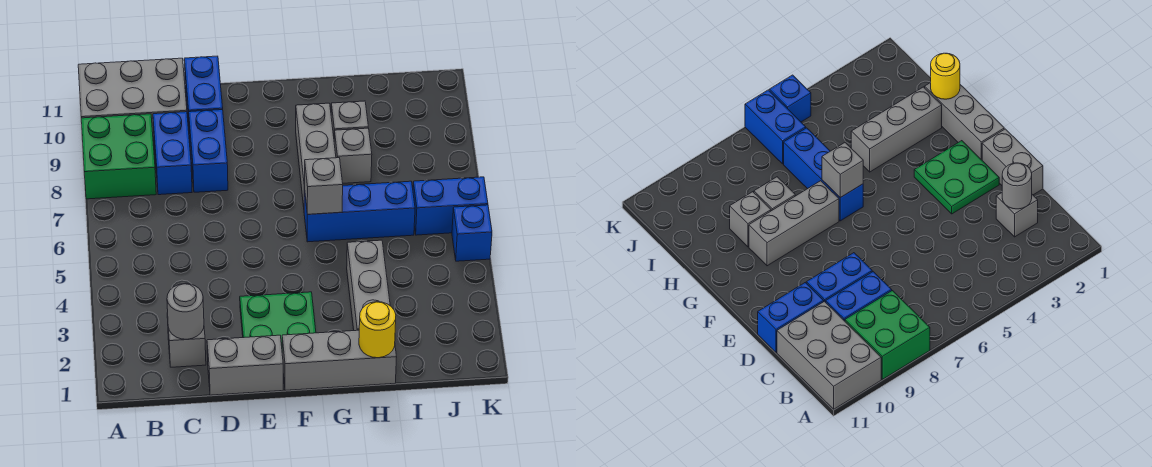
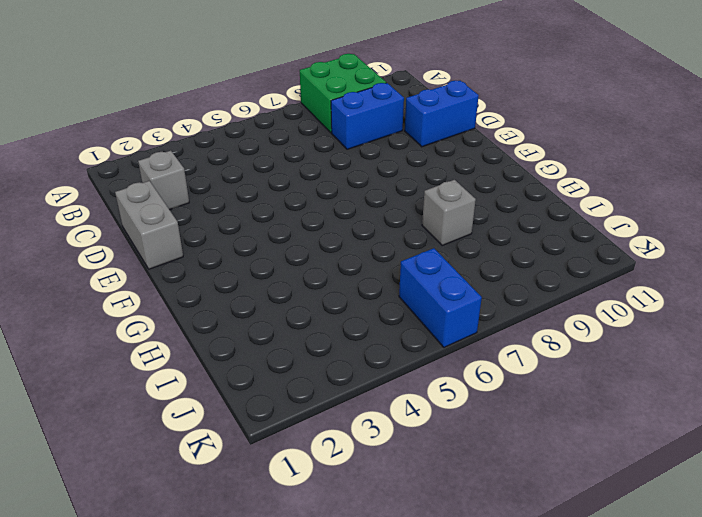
none -> grey 2x3 brick [78,58,187,140]
none -> blue 1x2 brick [189,110,228,192]
none -> green 2x2 plate [240,292,316,346]

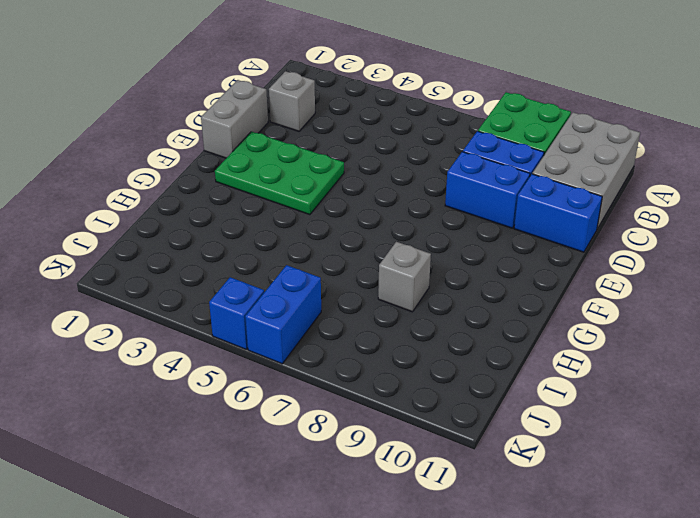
green 2x3 plate [215,132,344,215] -> green 2x2 plate [240,292,316,346]
none -> grey 1x3 brick [282,330,397,390]
none -> blue 1x3 brick [304,181,415,242]
none -> grey 1x3 brick [296,103,336,207]

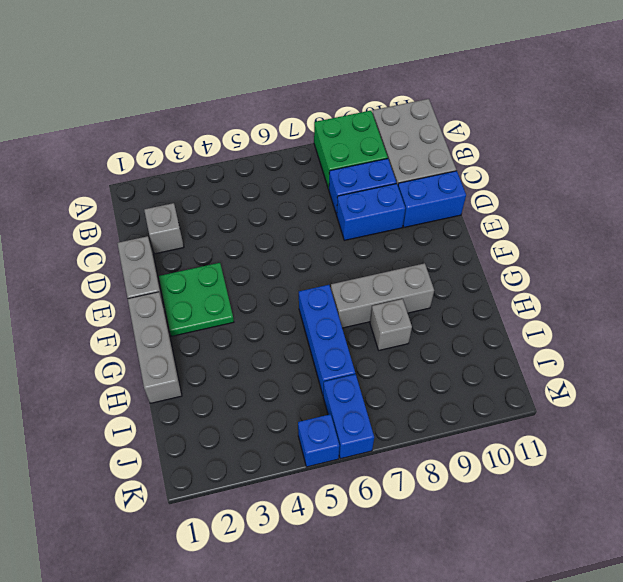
none -> grey 1x3 brick [347,240,390,331]
none -> grey 1x1 brick [331,101,368,136]
none -> grey 1x1 round brick [167,284,204,339]

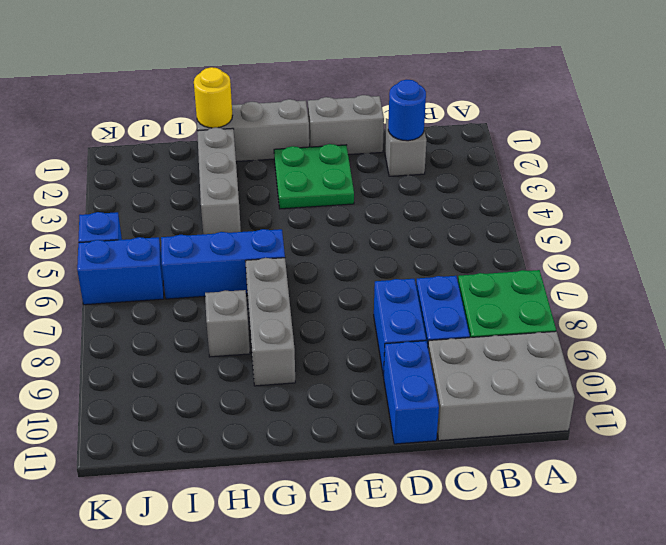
blue 1x1 round brick [388,80,426,141] -> grey 1x1 round brick [167,284,204,339]
none -> grey 1x1 brick [331,101,368,136]
none -> grey 1x1 brick [304,158,343,214]

